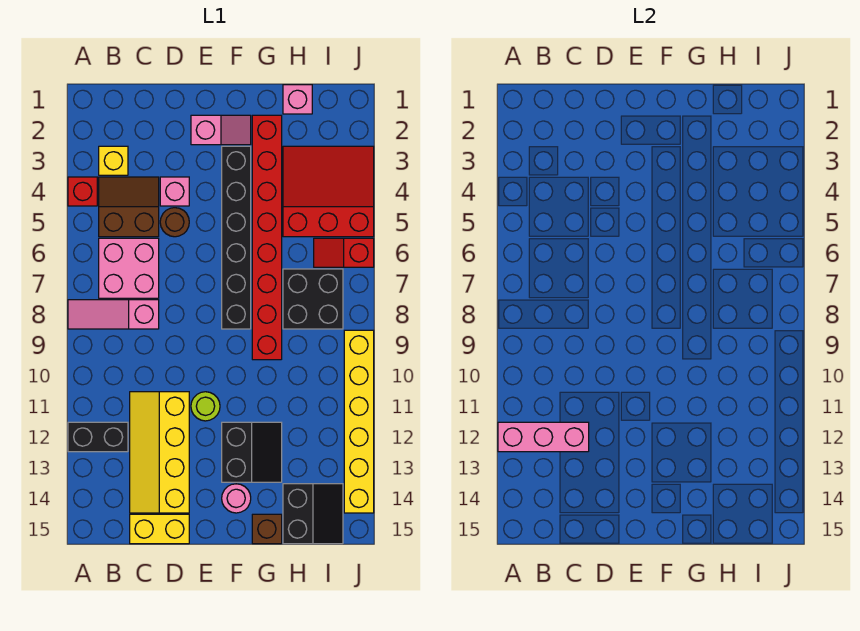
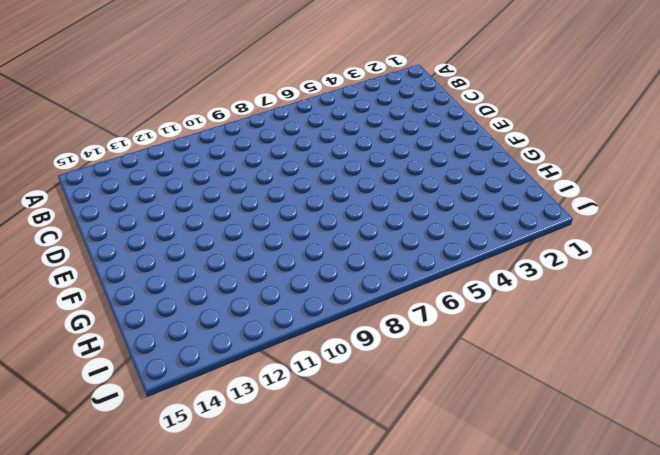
none -> red 1x1 brick [68,177,97,206]
none -> pink 1x3 slope [68,300,159,329]
none -> black 1x2 brick [68,422,128,452]

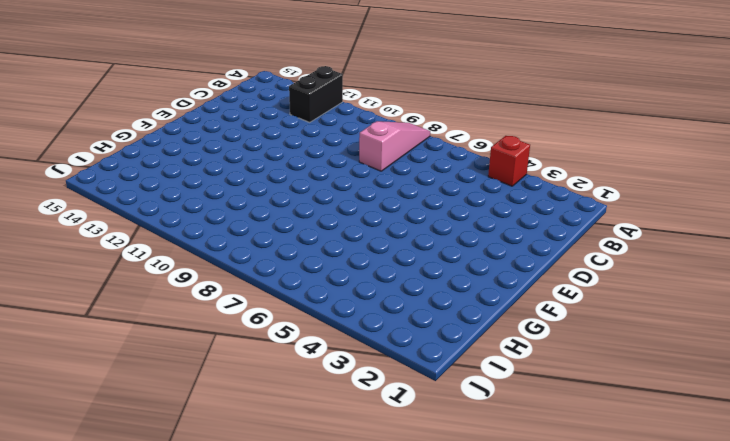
none -> yellow 1x1 brick [99,146,128,175]
none -> brown 2x2 slope [99,177,159,237]
none -> pink 2x2 brick [99,238,159,298]

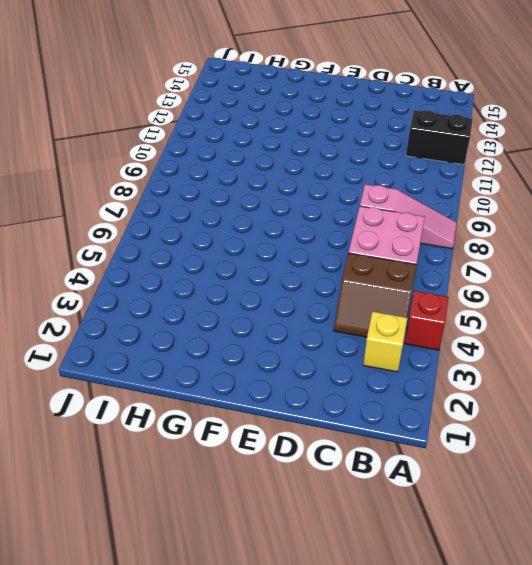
none -> yellow 2x4 slope [130,392,189,513]
none -> yellow 1x2 brick [130,514,189,544]
none -> pink 1x1 brick [160,177,189,206]

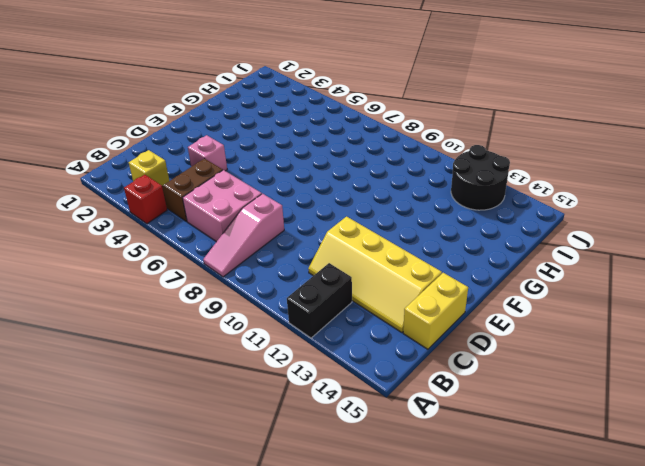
black 2x2 round brick [451,145,510,210] -> yellow 1x6 brick [344,330,374,513]
none -> brown 1x1 round brick [160,208,189,237]
none -> pink 1x2 slope [191,115,251,145]
none -> lime 1x1 round brick [191,392,220,421]

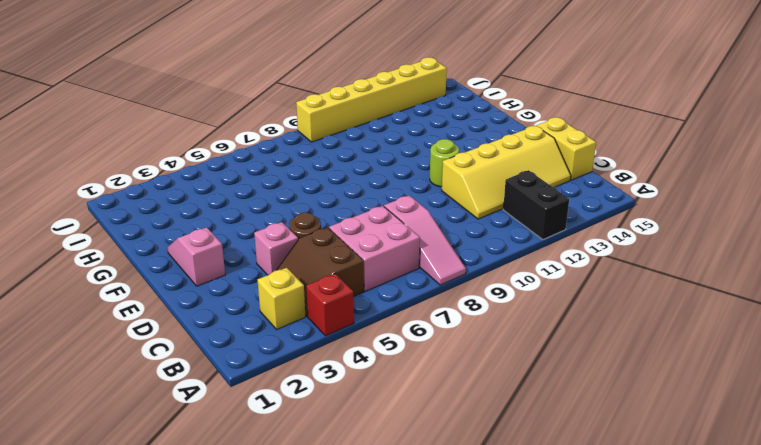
none -> black 1x6 brick [222,146,251,329]
none -> black 2x2 slope [222,422,282,482]
none -> pink 1x1 round brick [222,484,251,513]

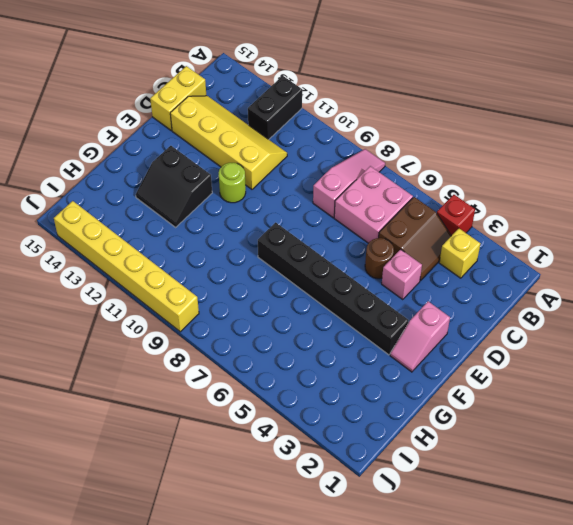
none -> pink 1x1 round brick [222,484,251,513]
none -> red 1x8 brick [252,115,282,360]
none -> brown 1x1 brick [252,514,282,544]

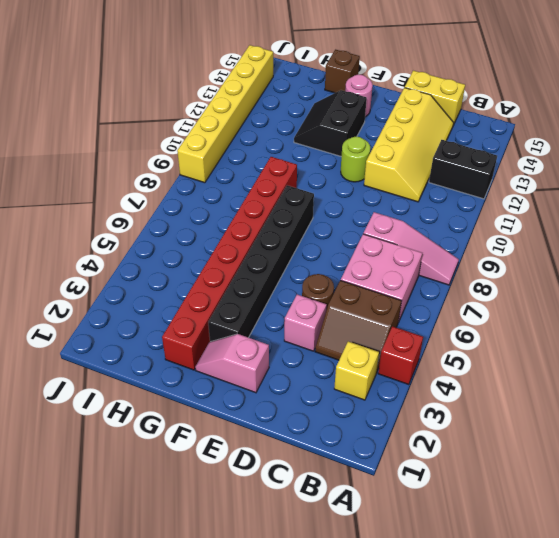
none -> pink 1x1 brick [283,85,312,114]
none -> red 3x3 slope [283,146,374,237]
none -> black 2x2 brick [283,269,343,329]

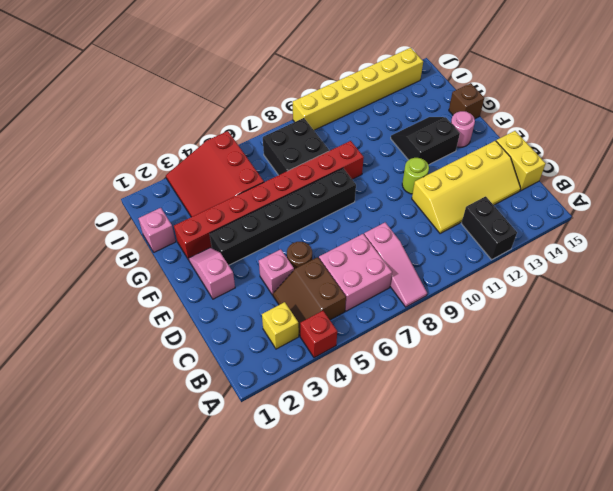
none -> black 2x2 slope [283,484,343,544]
none -> red 1x2 slope [314,238,374,267]
none -> pink 1x3 brick [498,422,589,452]

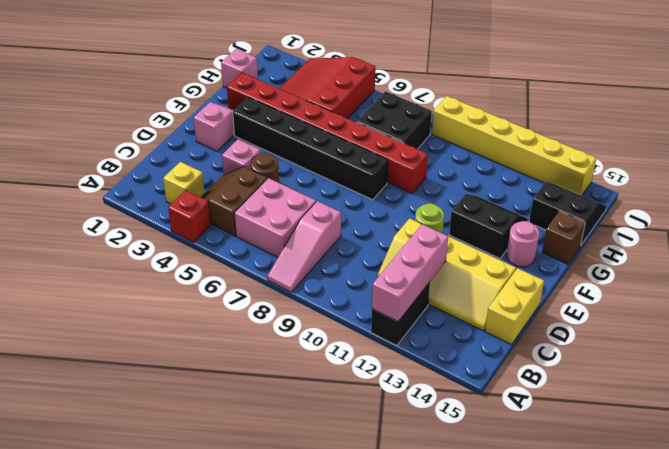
none -> red 1x2 slope [314,238,374,267]

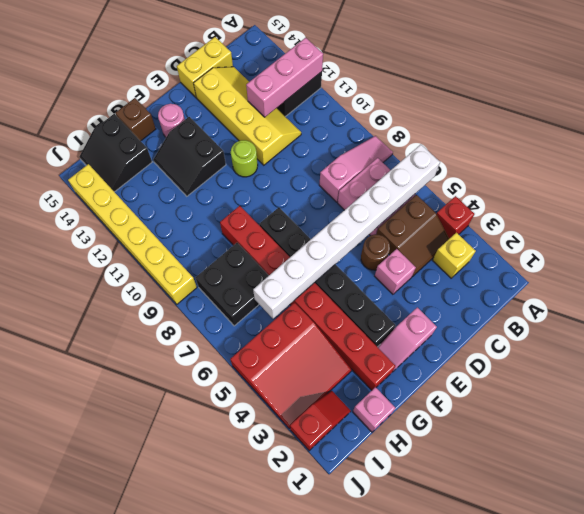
white 1x8 brick [253,145,440,319] -> none
red 1x2 slope [290,391,351,451] -> red 1x2 slope moved to [314,238,374,267]

